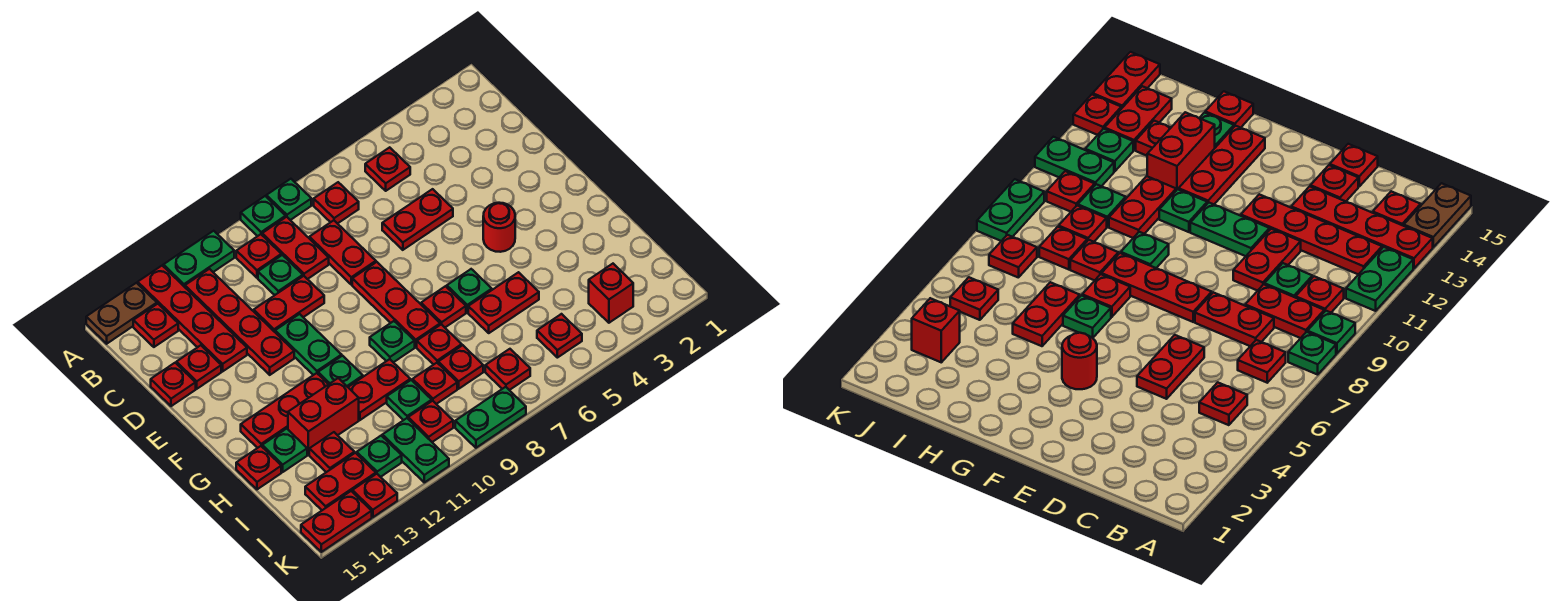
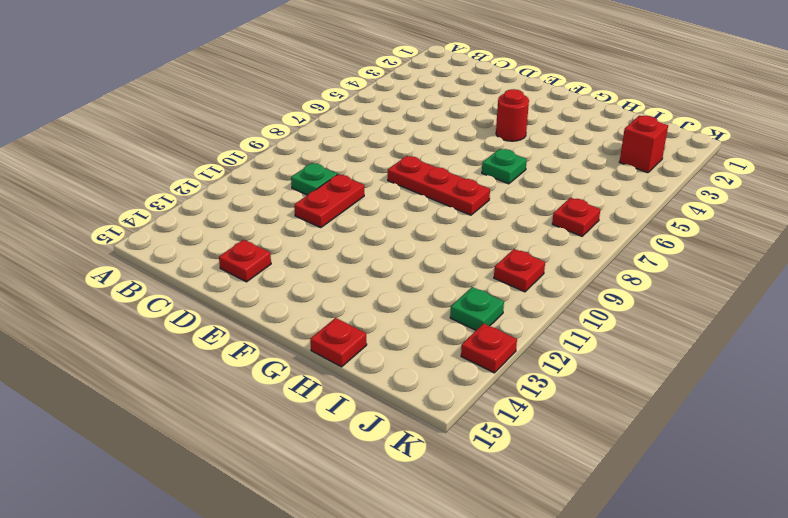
none -> green 1x1 plate [266,179,311,220]
none -> green 1x1 plate [241,196,286,236]
none -> green 1x2 plate [163,231,234,287]
none -> red 1x4 plate [138,266,247,371]

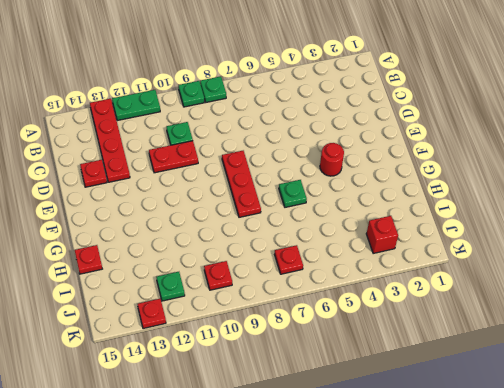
none -> brown 1x2 plate [86,283,157,344]
none -> red 1x1 plate [365,147,410,191]
none -> red 1x1 plate [314,182,359,224]
none -> red 1x2 plate [262,217,329,279]

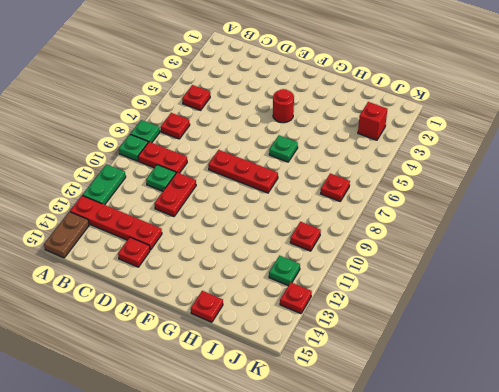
none -> red 1x1 plate [236,234,281,278]
none -> red 1x4 plate [185,269,294,375]
none -> red 1x1 plate [133,304,178,347]
none -> red 1x2 plate [309,220,376,285]

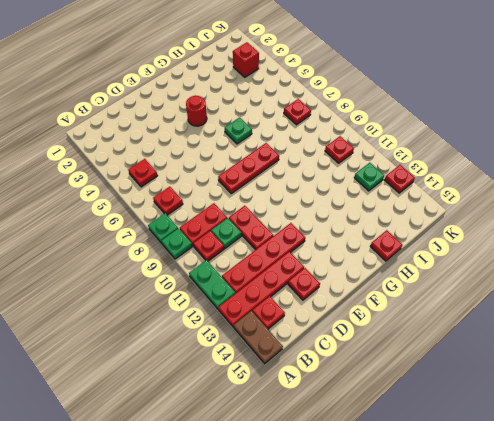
none -> red 1x2 plate [309,220,376,285]
none -> red 1x2 plate [382,189,453,250]
none -> red 1x1 plate [151,363,196,406]
none -> green 1x2 plate [275,314,342,375]

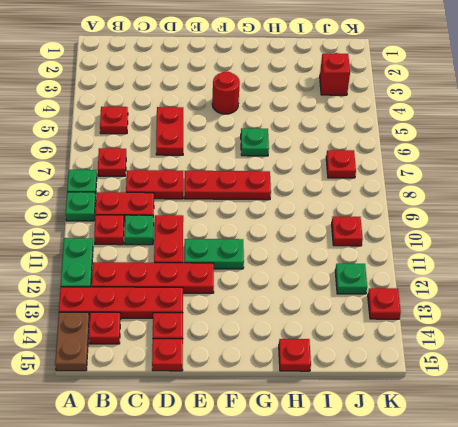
none -> red 1x1 plate [421,286,466,327]
none -> green 1x1 plate [370,321,415,362]
none -> green 1x1 plate [318,356,363,387]
none -> red 1x3 plate [241,373,328,448]

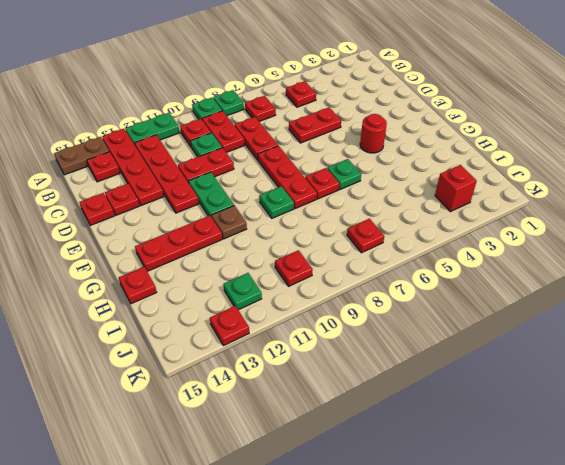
brown 1x1 plate [211,206,247,239] -> green 1x1 plate [318,356,363,387]
none -> red 1x2 plate [468,272,539,333]
none -> red 1x1 plate [417,324,462,365]
none -> red 1x2 plate [348,359,410,420]
none -> red 1x2 brick [288,378,359,455]

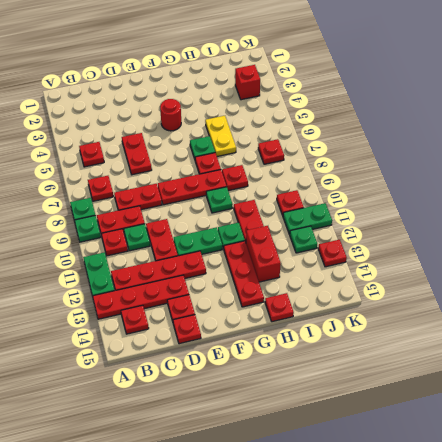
yellow 1x2 plate [205,116,236,156] -> red 1x2 plate [468,272,539,333]
none -> brown 1x2 plate [86,283,157,344]
none -> green 1x1 plate [262,429,307,472]
none -> red 1x1 plate [438,345,483,389]
none -> red 1x1 plate [412,363,457,404]

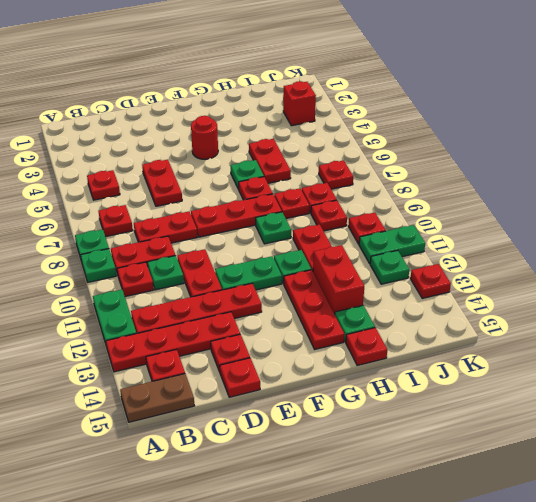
brown 1x2 plate [120,374,194,422] -> brown 1x2 plate turned to [86,283,157,344]
none -> green 1x1 plate [387,380,432,420]
none -> red 1x1 plate [309,432,354,472]
none -> red 1x1 plate [537,314,582,358]
none -> red 1x2 plate [305,453,376,510]

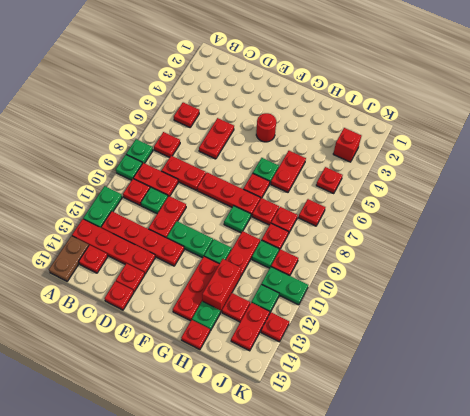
none -> green 1x2 plate [455,387,526,448]
none -> red 1x2 plate [301,491,372,552]

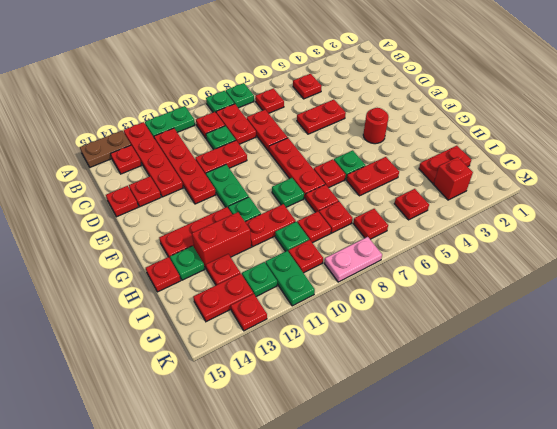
red 1x2 plate [419,146,471,184] -> red 1x2 plate moved to [301,491,372,552]
pink 1x2 plate [324,237,382,282] -> green 1x2 plate [455,387,526,448]

